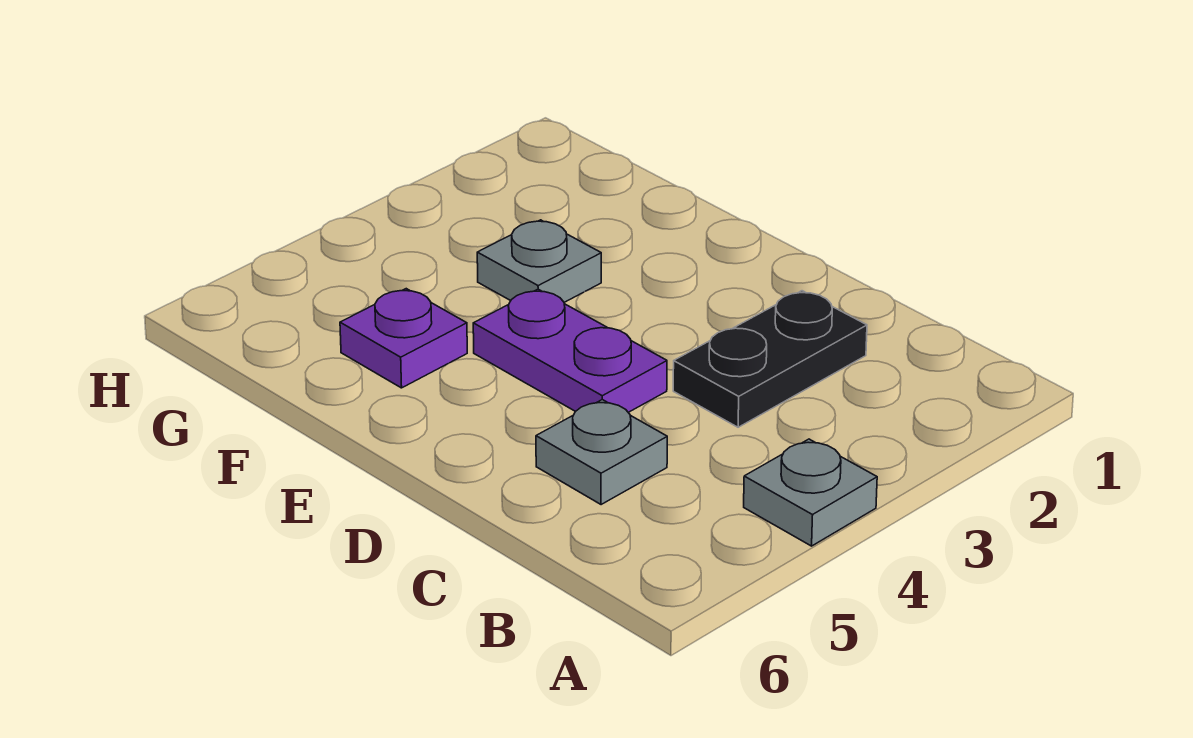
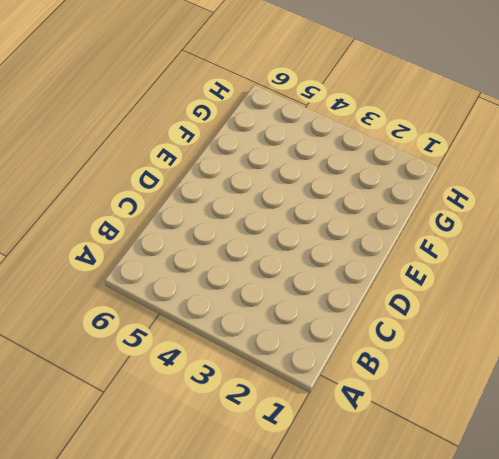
none -> grey 1x1 plate [744,439,877,546]
none -> black 1x2 plate [673,291,867,427]

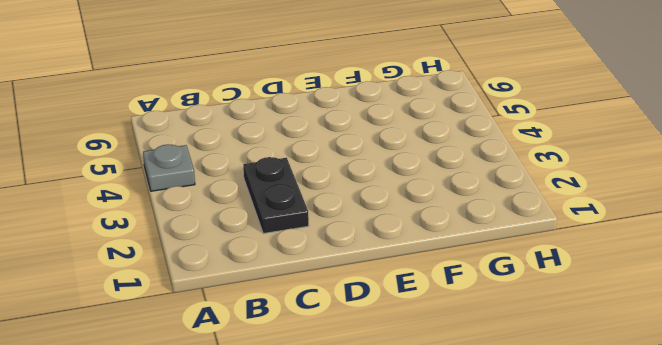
none -> grey 1x1 plate [536,400,667,505]
none -> purple 1x2 plate [473,289,667,412]

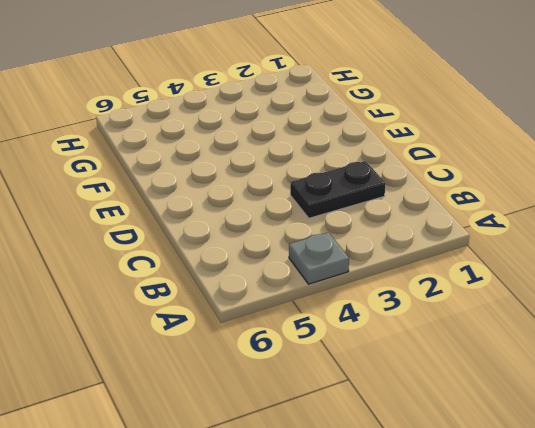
none -> grey 1x1 plate [536,400,667,505]
none -> purple 1x2 plate [473,289,667,412]

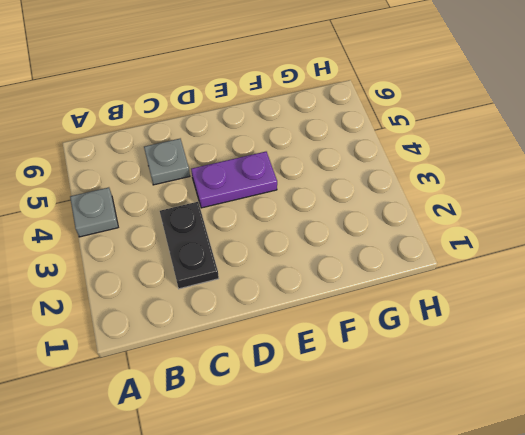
none -> grey 1x1 plate [477,220,601,302]
none -> purple 1x1 plate [340,289,467,388]

